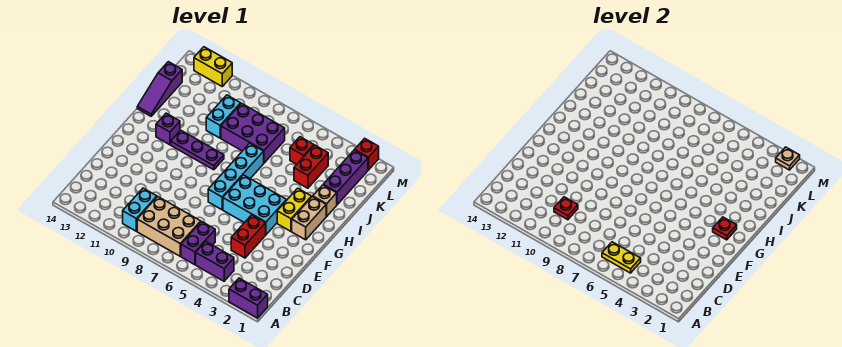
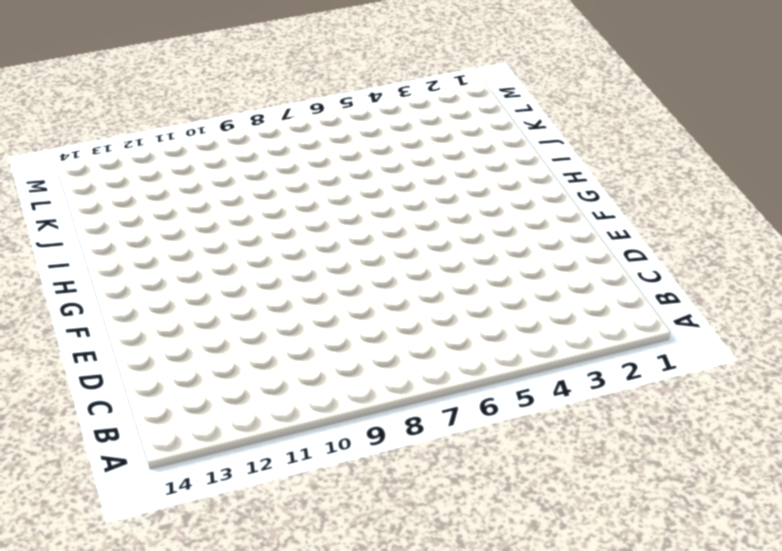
none -> purple 1x2 brick [229,278,268,318]
none -> purple 1x2 brick [196,241,234,281]
none -> purple 1x2 brick [181,222,215,265]

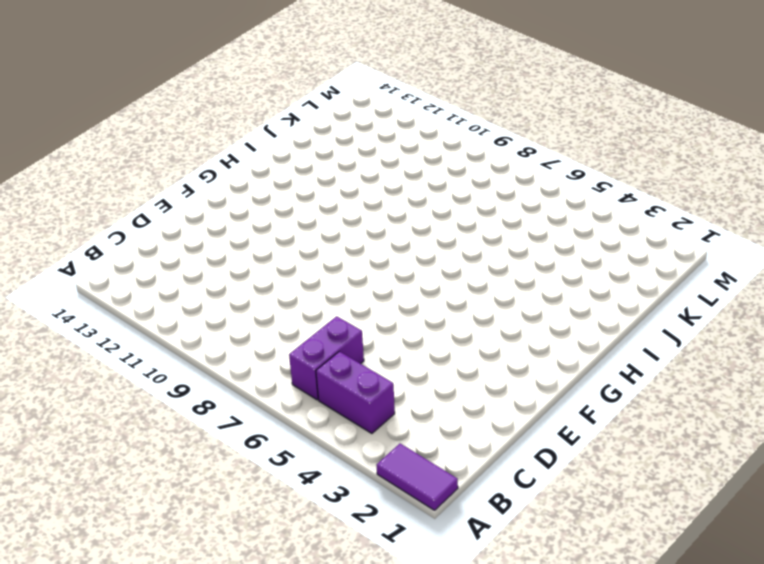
purple 1x2 tile [377,444,458,510] -> purple 1x2 brick [229,278,268,318]
none -> tan 2x3 brick [137,196,201,256]
none -> cyan 1x2 brick [123,188,157,231]
none -> red 1x2 brick [231,215,266,258]

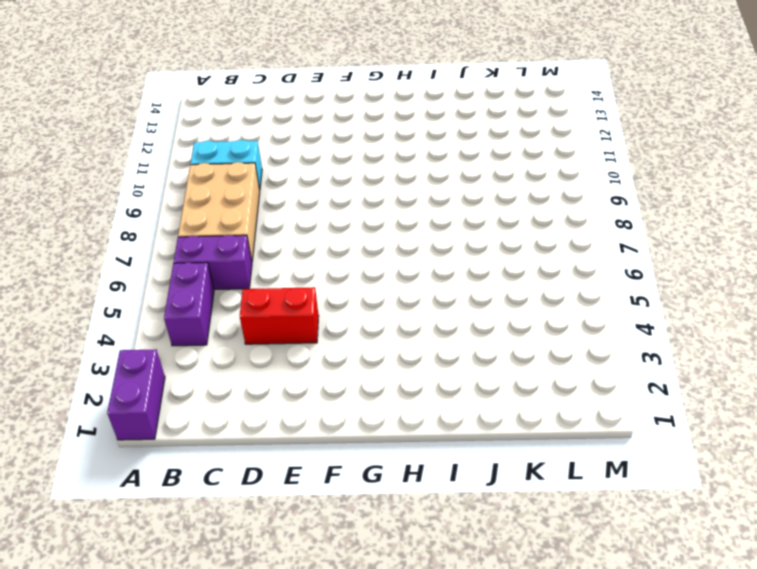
none -> cyan 2x3 brick [223,175,286,235]
none -> cyan 1x4 brick [208,143,264,210]
none -> tan 1x2 brick [292,197,327,240]

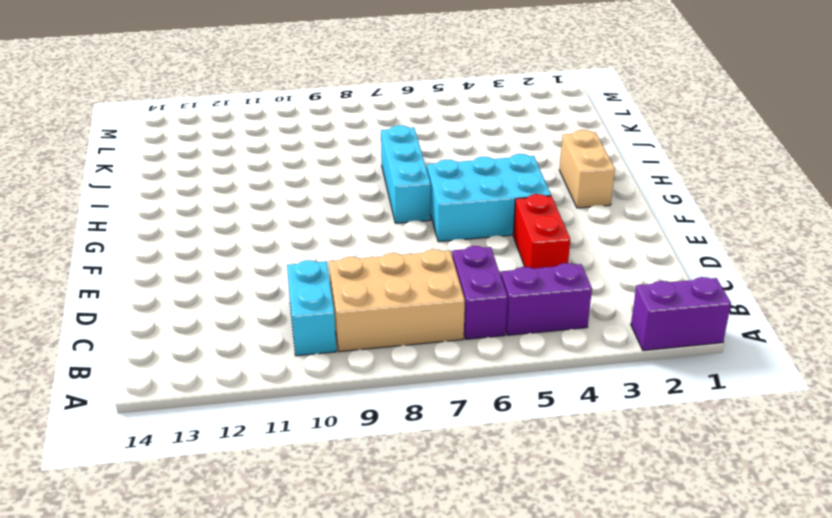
cyan 1x3 brick [381,125,431,223] -> cyan 1x4 brick [208,143,264,210]
none -> yellow 1x2 brick [277,188,312,231]
none -> purple 1x3 plate [171,130,224,170]
none -> purple 1x1 brick [156,113,180,145]

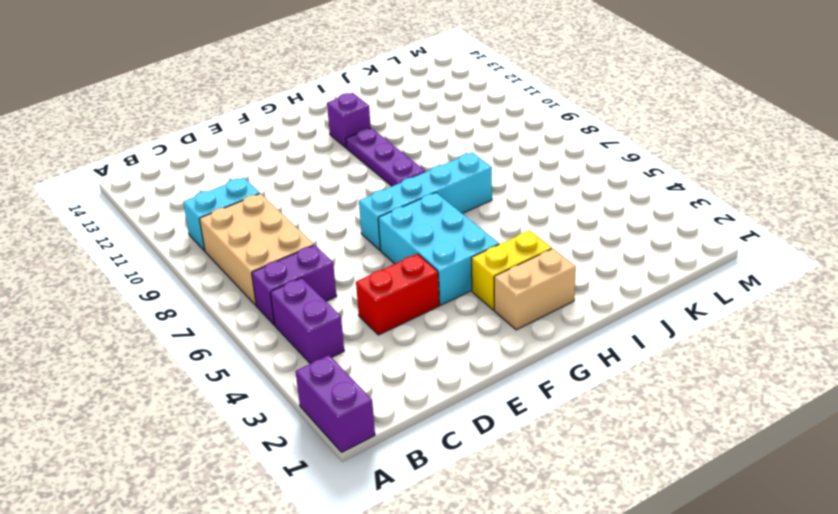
none -> tan 1x1 brick [313,185,337,216]
none -> purple 1x3 slope [137,62,182,116]
none -> purple 1x3 brick [323,150,368,205]

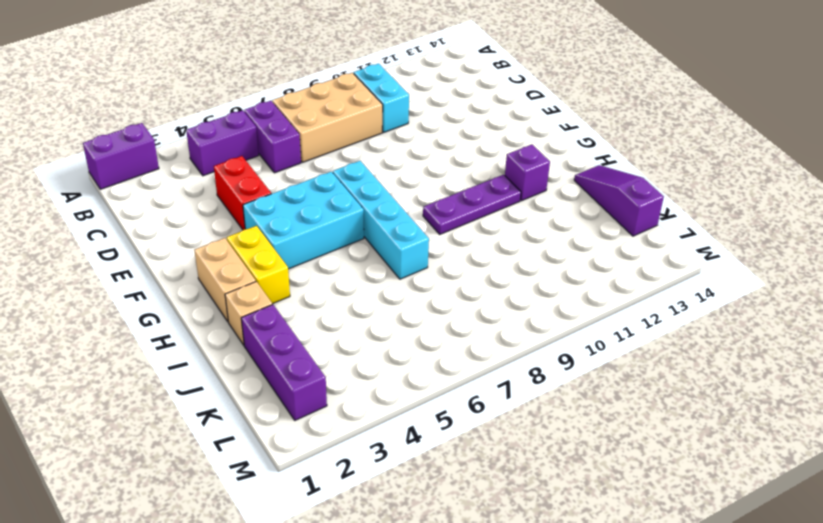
none -> red 1x2 brick [294,145,328,188]
none -> purple 2x3 brick [221,103,285,163]
none -> cyan 1x2 brick [206,95,241,138]

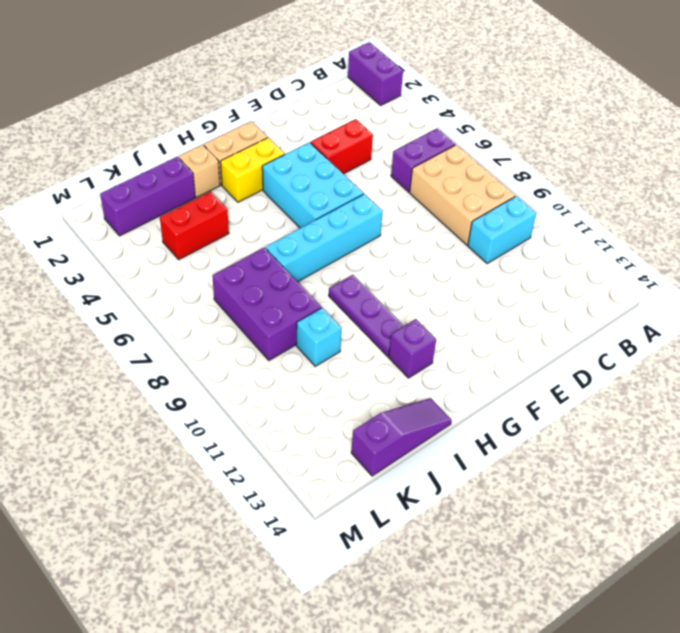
cyan 1x1 brick [296,308,342,366] -> cyan 1x2 brick [206,95,241,138]
none -> purple 1x2 brick [196,241,234,281]
none -> red 1x1 brick [290,137,314,164]
none -> red 1x1 brick [355,138,379,170]

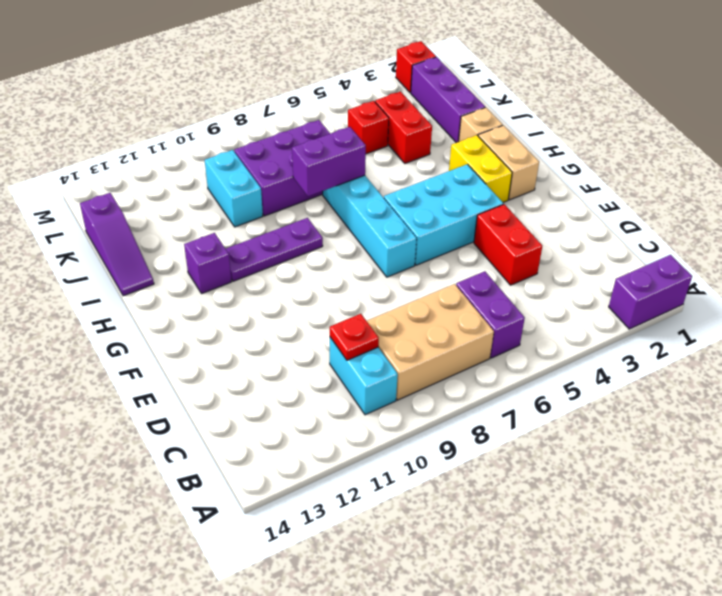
purple 1x2 brick [292,127,366,196] -> purple 1x2 brick moved to [196,241,234,281]
none -> yellow 1x2 brick [194,47,232,86]
none -> yellow 1x2 plate [602,242,641,273]
none -> red 1x1 plate [713,217,737,240]

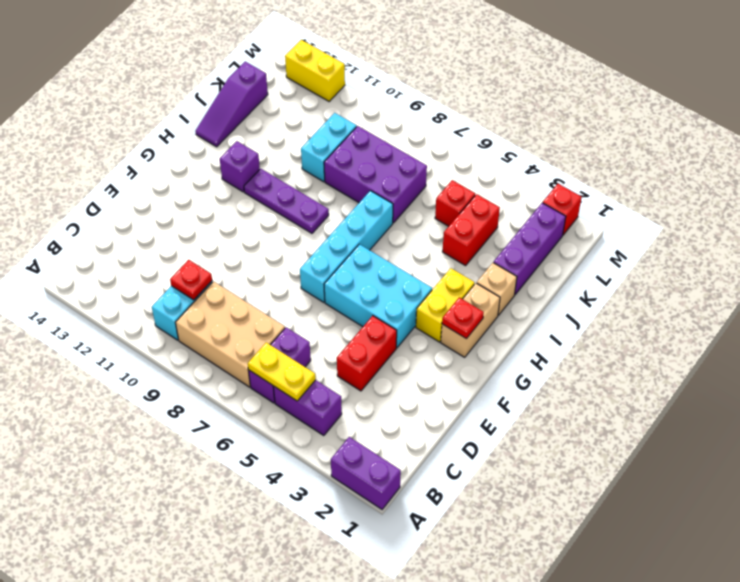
none -> tan 1x1 plate [776,147,800,170]

